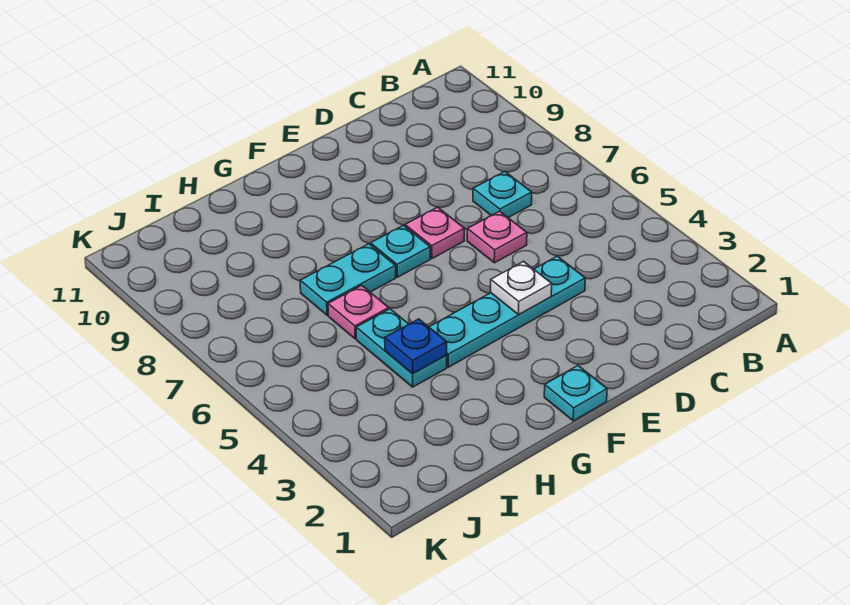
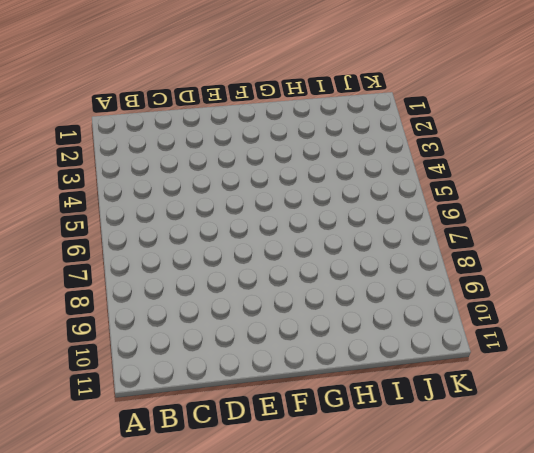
none -> cyan 1x1 plate [473,172,532,217]
none -> cyan 1x4 plate [429,256,585,367]

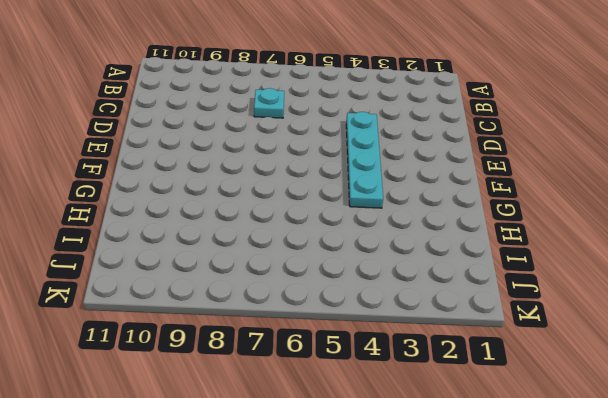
none -> pink 1x1 plate [467,211,527,263]
none -> pink 1x1 plate [405,207,464,259]

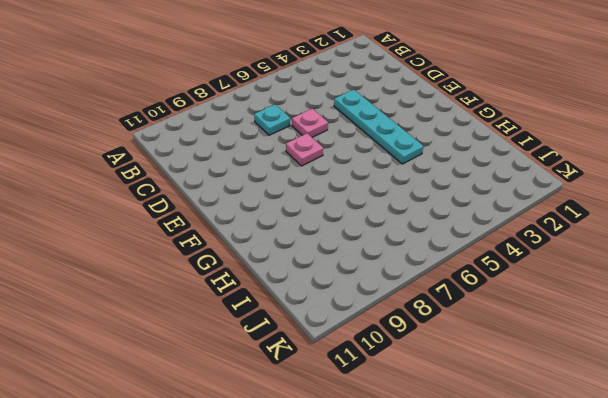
none -> cyan 1x1 plate [544,366,607,421]
none -> cyan 1x1 plate [371,225,430,277]

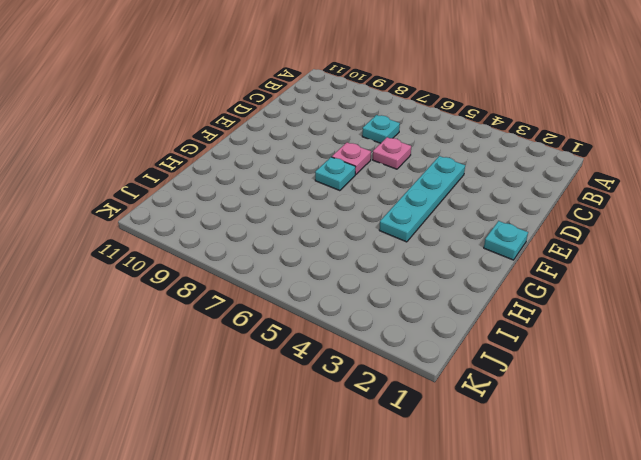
none -> cyan 1x2 plate [300,244,396,315]
none -> cyan 1x2 plate [356,309,447,387]

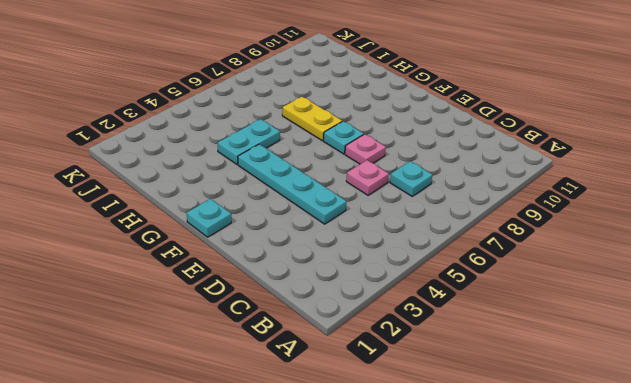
yellow 1x2 plate [282,97,342,141] -> cyan 1x2 plate [300,244,396,315]
none -> pink 1x1 plate [328,286,389,339]
none -> white 1x1 plate [491,261,552,315]

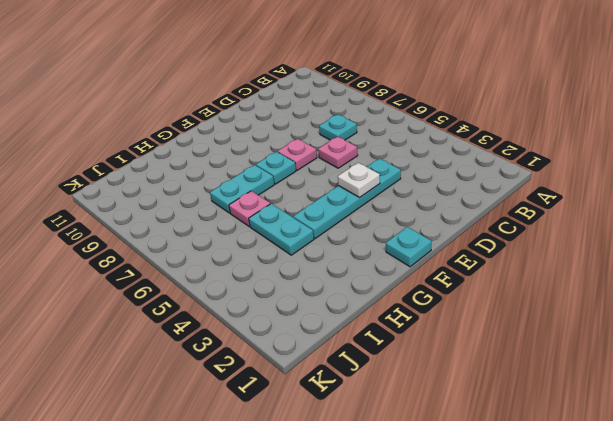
none -> blue 1x1 plate [385,319,447,374]

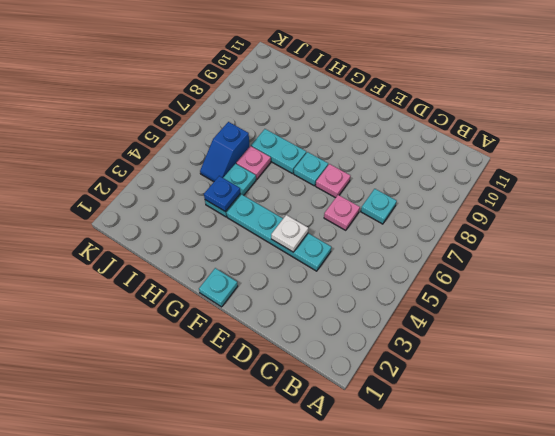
blue 1x2 slope [200,122,249,182] -> none

